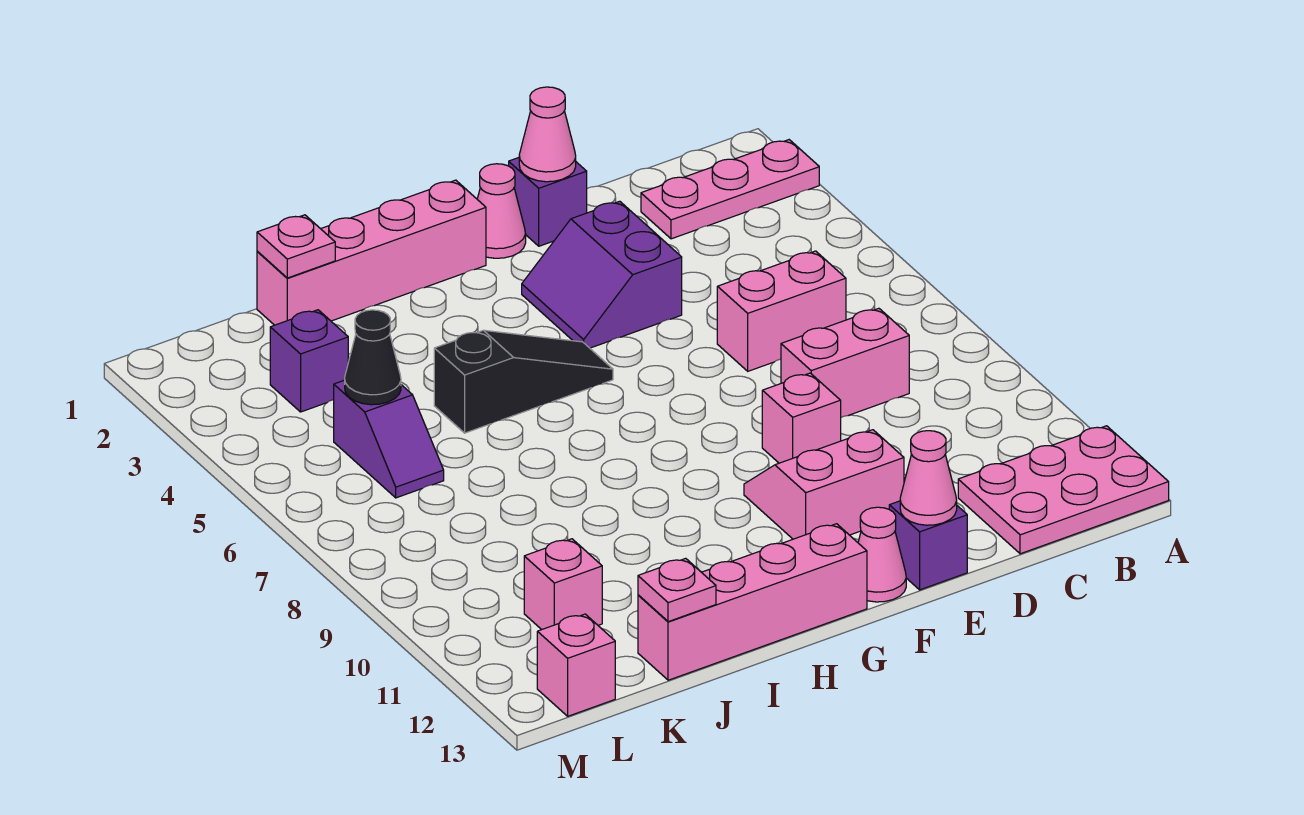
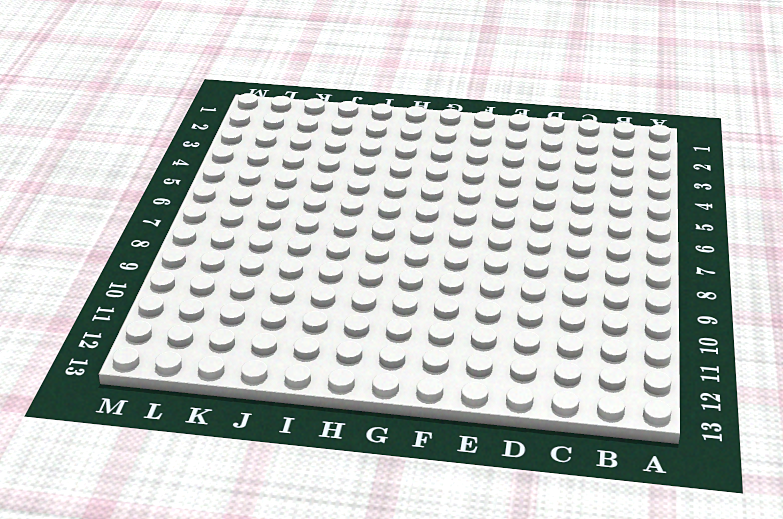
none -> pink 1x3 plate [641,140,819,239]
none -> pink 2x3 plate [958,426,1169,554]
none -> pink 1x2 brick [717,251,846,371]

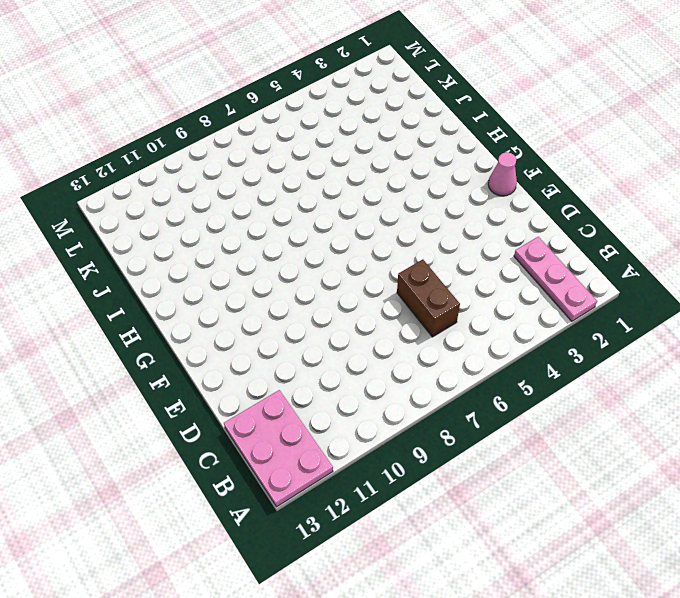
brown 1x2 brick [397,260,460,337] -> pink 1x2 brick [717,251,846,371]
none -> pink 1x2 brick [781,308,909,417]
none -> purple 1x1 brick [509,158,587,246]
none -> purple 2x2 slope [522,201,682,348]

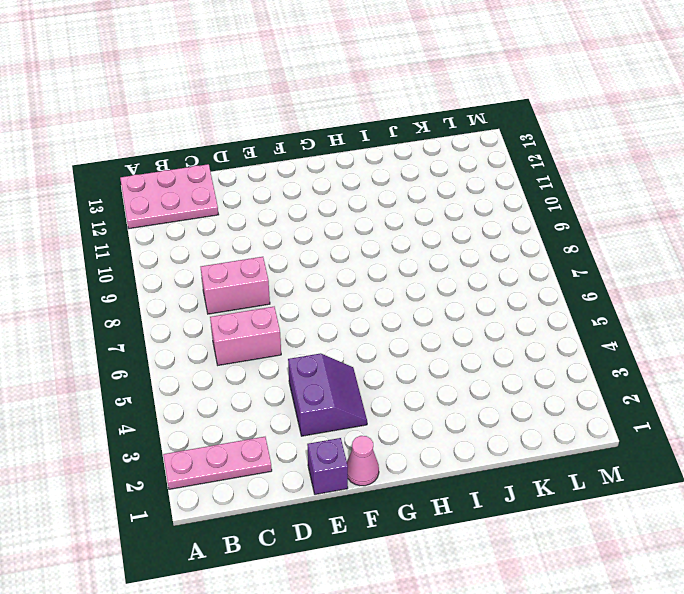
none -> pink 1x1 brick [762,373,841,463]
none -> pink 2x2 slope [744,430,904,539]
none -> purple 1x1 brick [889,501,967,590]

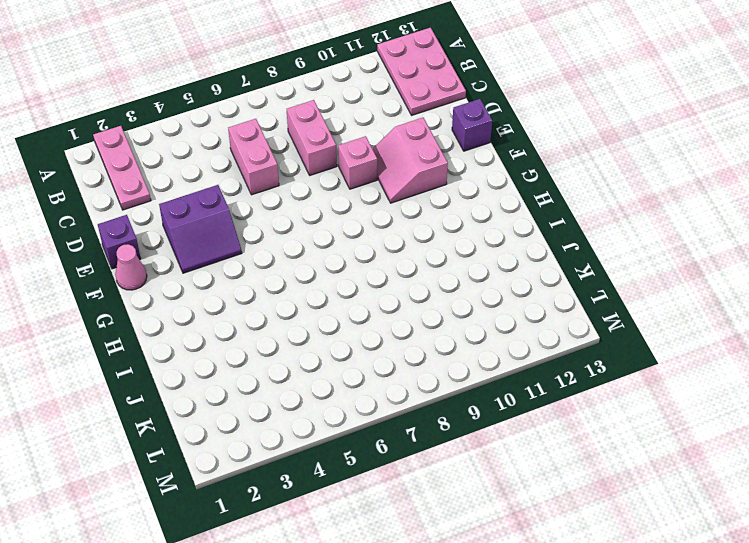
none -> pink 1x1 cone [858,507,906,602]
none -> pink 1x4 brick [257,180,486,325]
none -> black 1x3 slope [434,330,613,433]

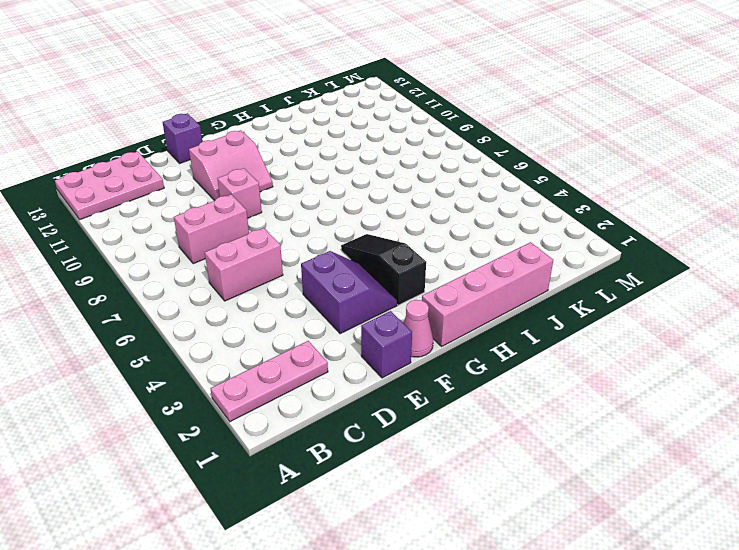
black 1x3 slope [341,234,426,305] -> black 1x3 slope turned to [434,330,613,433]
none -> pink 1x1 cone [858,507,906,602]
none -> pink 1x4 brick [638,524,867,680]
none -> purple 1x1 brick [270,310,348,412]

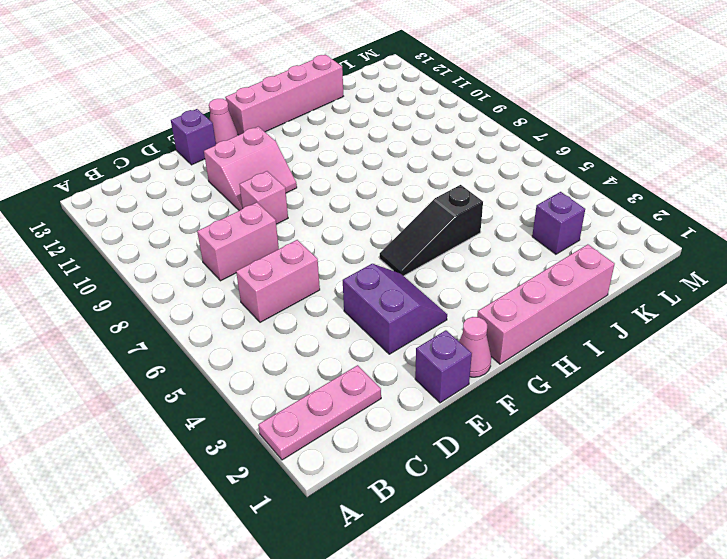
none -> pink 2x3 plate [958,426,1169,554]
none -> purple 1x2 slope [334,380,444,498]
none -> pink 1x1 brick [524,539,602,630]

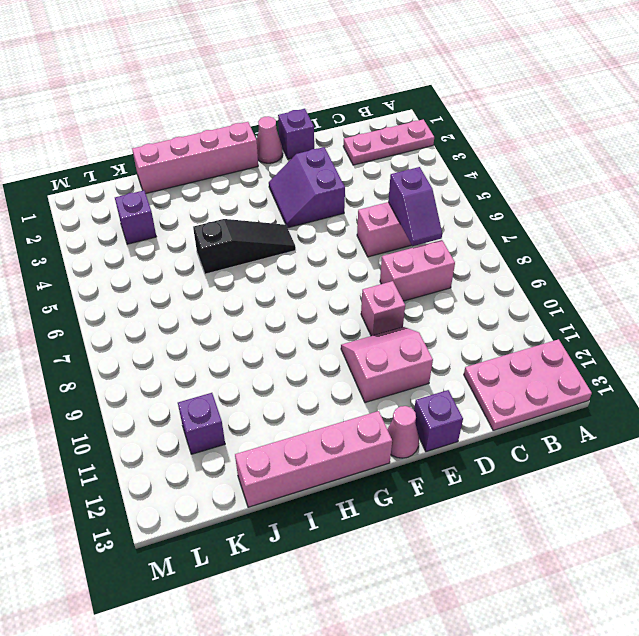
purple 1x2 slope [388,167,442,246] -> purple 1x2 slope moved to [334,380,444,498]
purple 1x1 brick [178,393,225,454] -> pink 1x1 brick [524,539,602,630]
none -> pink 1x1 brick [537,614,615,716]
none -> pink 1x1 cone [519,87,576,182]
none -> pink 1x1 cone [900,431,957,525]

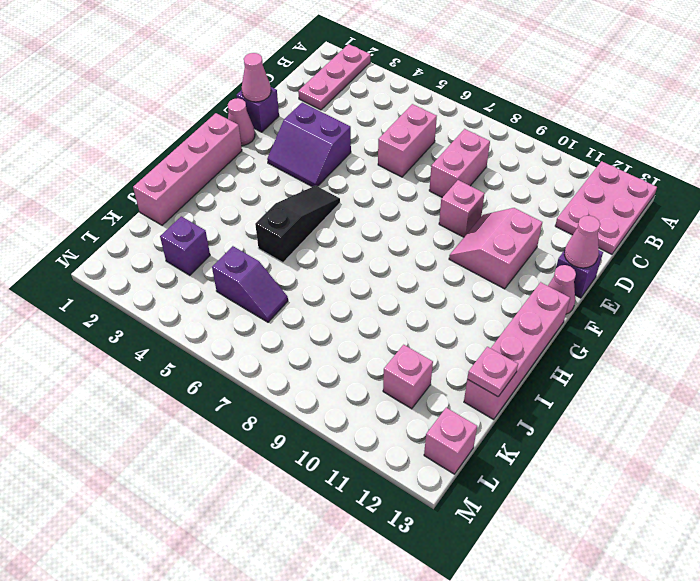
none -> pink 1x1 plate [257,215,335,278]
none -> black 1x1 cone [345,310,401,405]

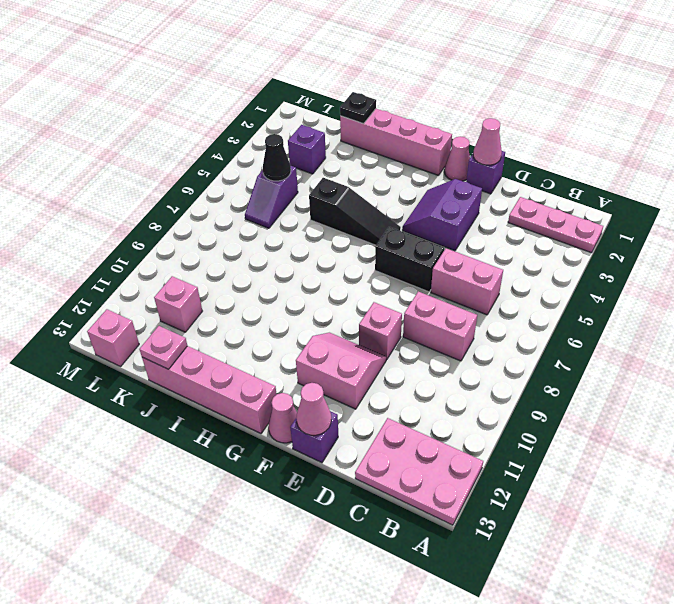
black 1x2 brick [375,227,444,292] -> none
black 1x1 plate [340,92,376,124] -> pink 1x1 plate [257,215,335,278]

